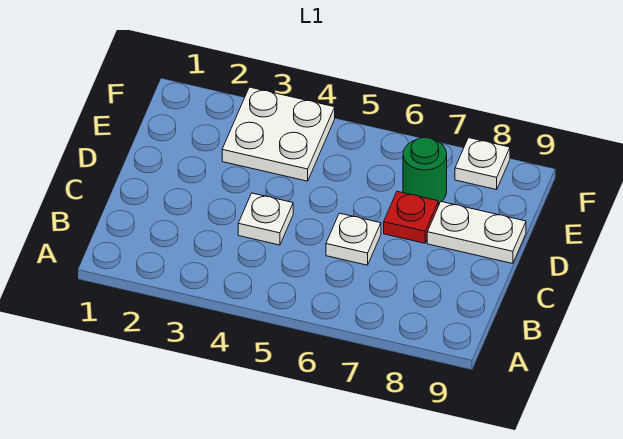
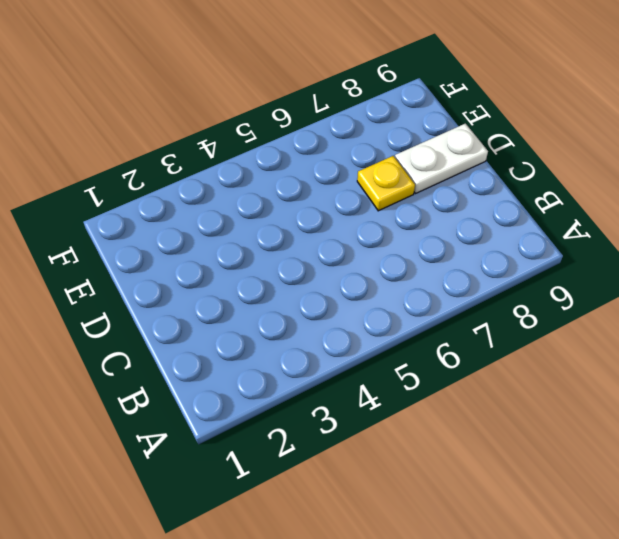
yellow 1x1 plate [357,156,415,211] -> red 1x1 plate [384,191,438,243]
none -> white 1x1 plate [238,193,293,245]
none -> white 1x1 plate [326,213,381,265]

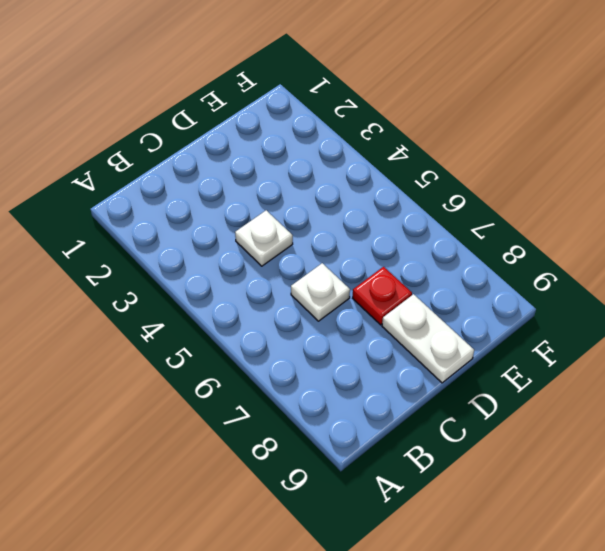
none -> white 2x2 plate [222,87,335,181]
none -> green 1x1 round brick [403,138,447,204]

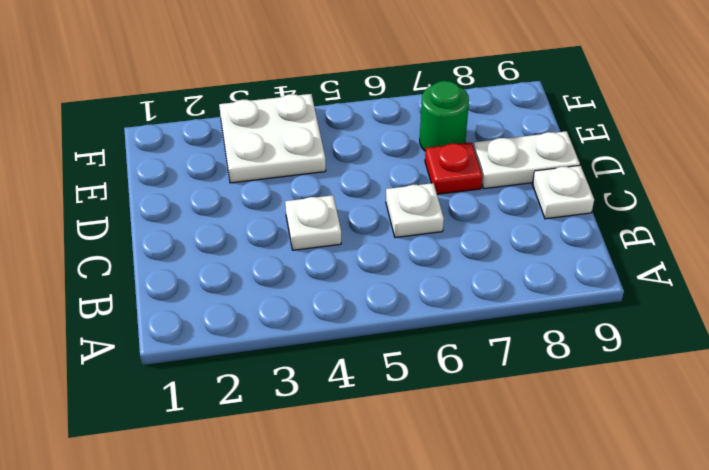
white 1x1 plate [532,165,594,219] -> white 1x1 plate moved to [455,138,510,190]

